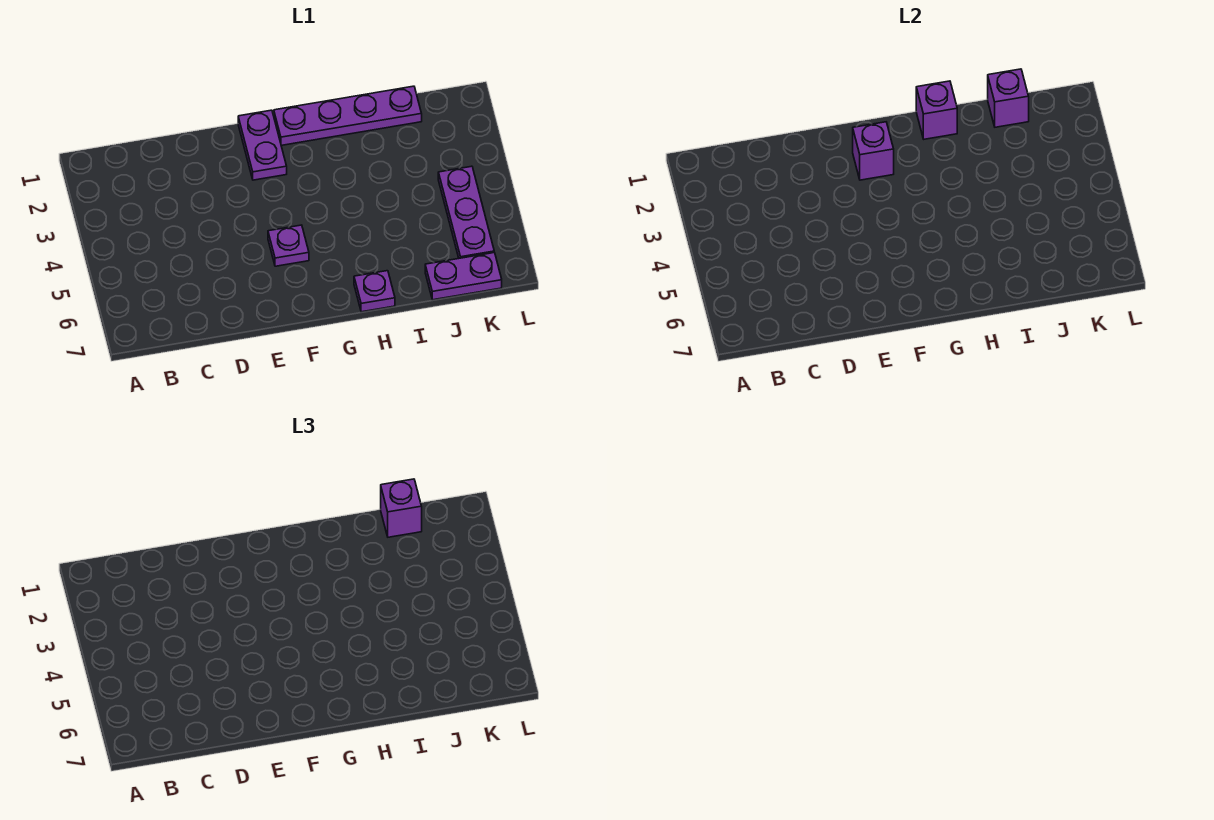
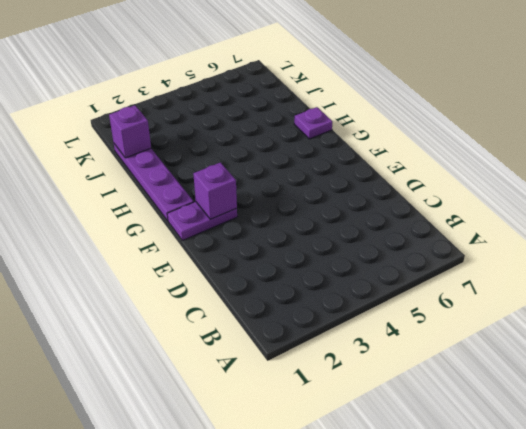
none -> purple 1x1 plate [268,225,309,266]
none -> purple 1x2 plate [425,253,502,300]

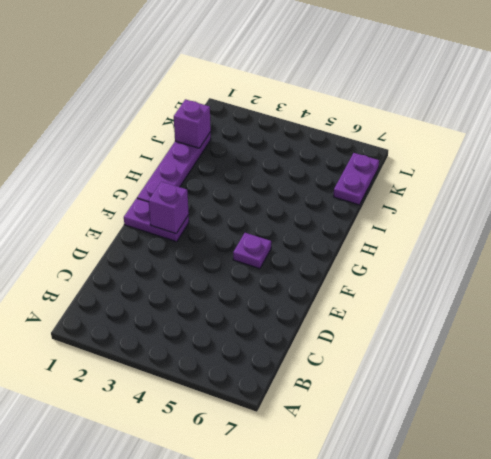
none -> purple 1x1 plate [354,271,395,312]
none -> purple 1x3 plate [438,166,494,258]

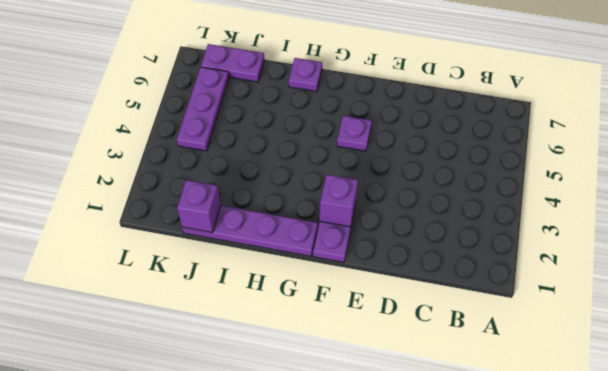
none -> purple 1x1 brick [916,81,957,139]
none -> purple 1x1 brick [381,479,422,537]

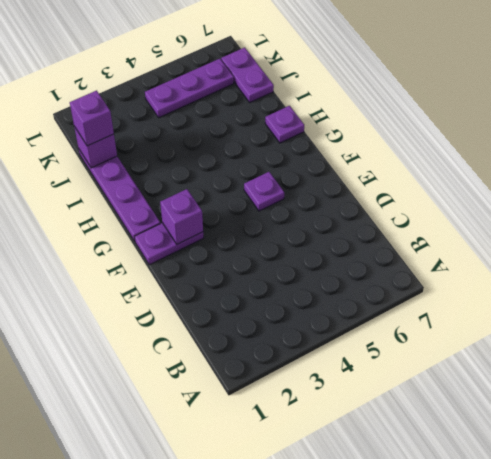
none -> purple 1x1 brick [916,81,957,139]

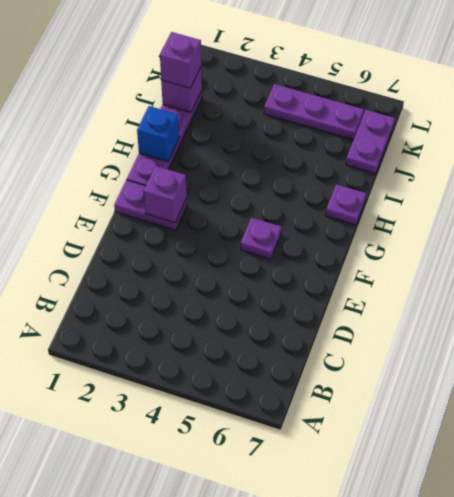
blue 1x1 brick [137,106,179,162] -> purple 1x1 brick [916,81,957,139]

